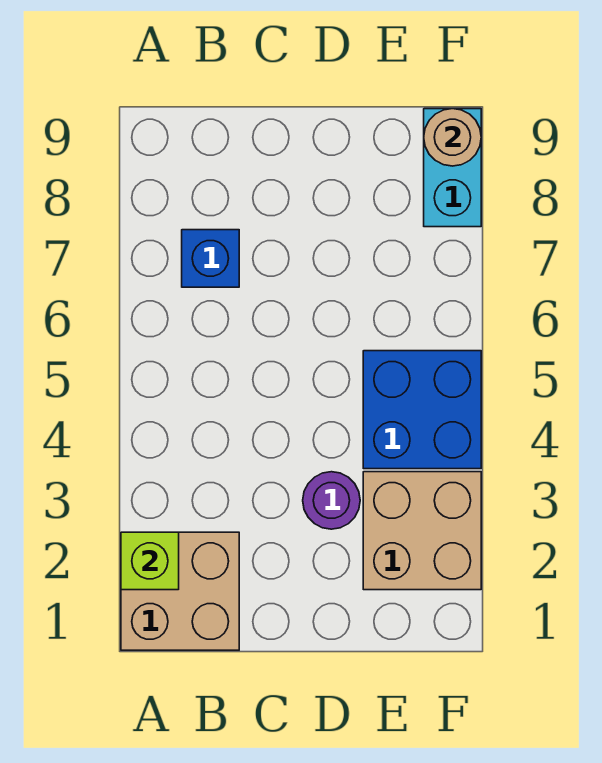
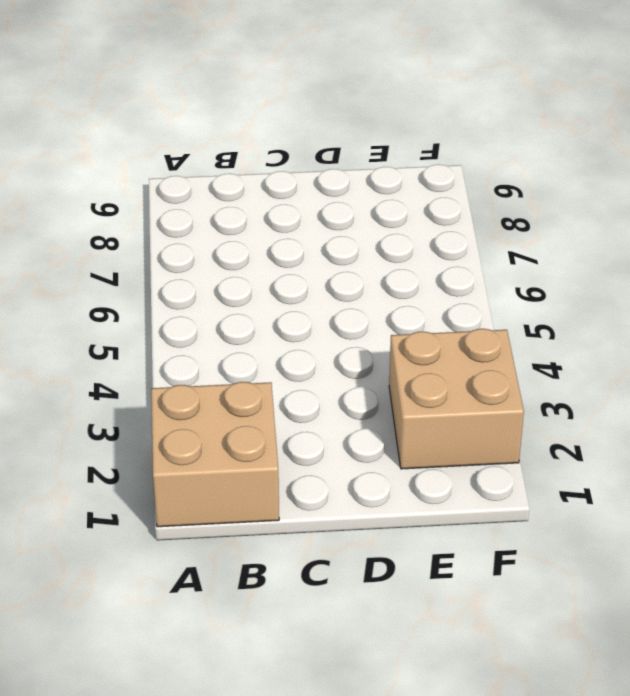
none -> blue 1x1 brick [182,230,239,287]
none -> purple 1x1 round brick [303,472,360,529]

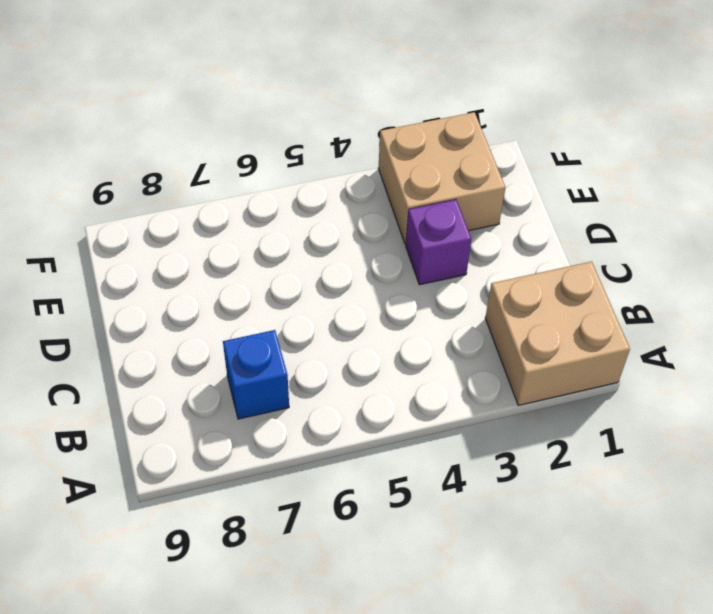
purple 1x1 brick [406,200,471,285] -> purple 1x1 round brick [303,472,360,529]
none -> blue 2x2 brick [363,351,481,469]
none -> cyan 1x2 brick [424,109,481,227]

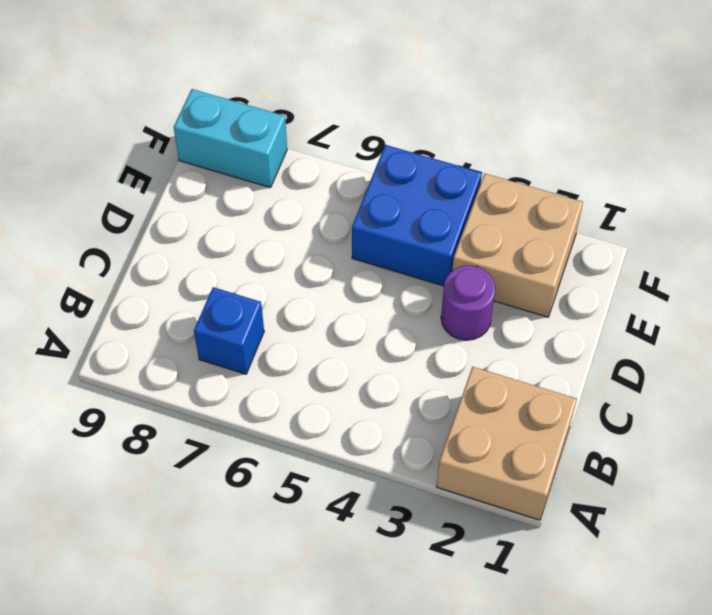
none -> lime 1x1 brick [121,532,179,590]
none -> tan 1x1 round brick [424,109,481,166]

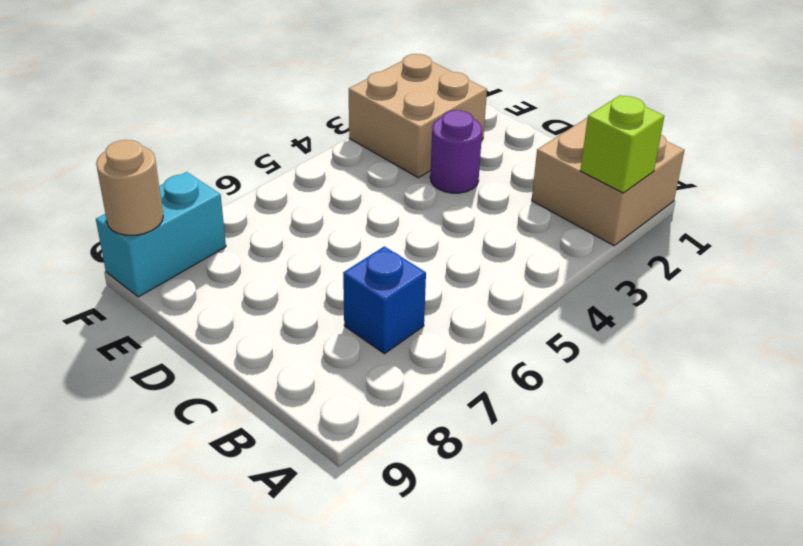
none -> blue 2x2 brick [363,351,481,469]

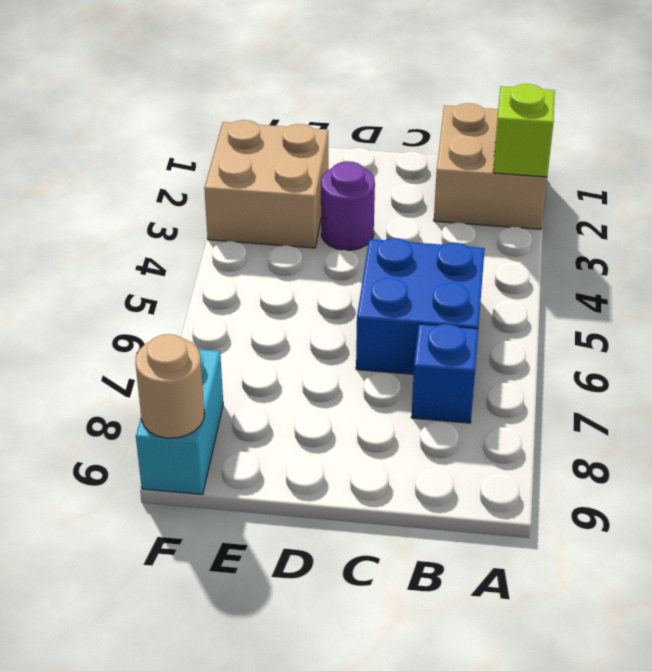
blue 2x2 brick [356,238,485,374] -> blue 2x2 brick moved to [363,351,481,469]

